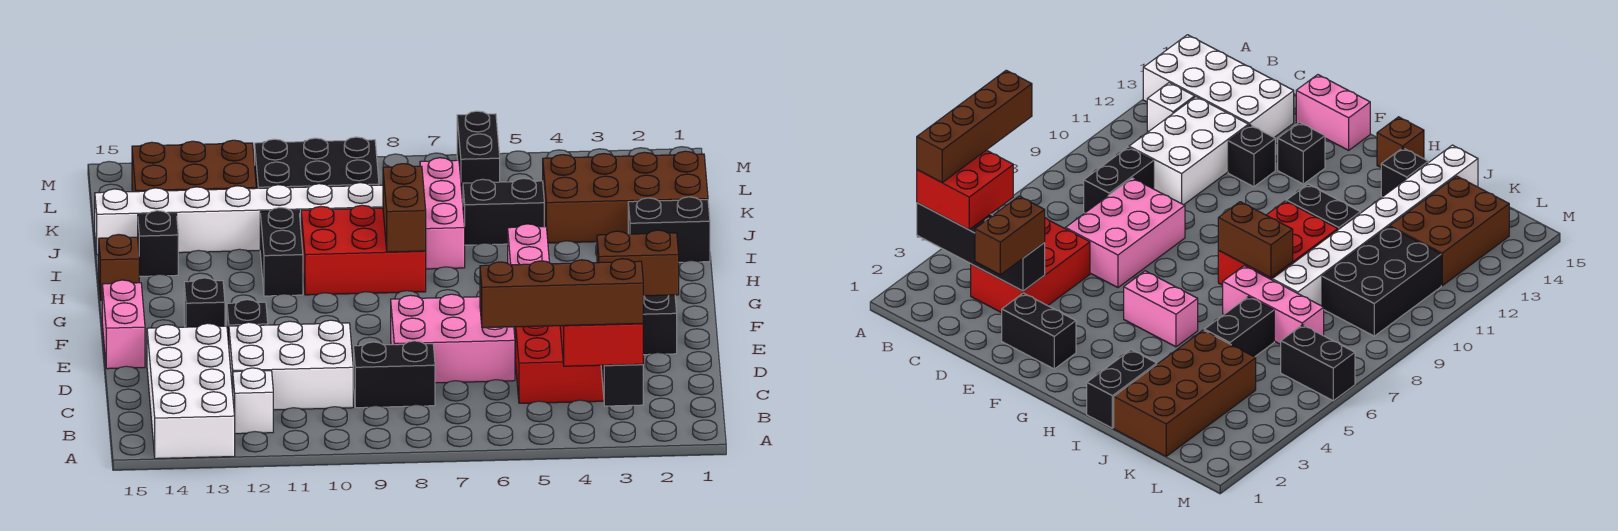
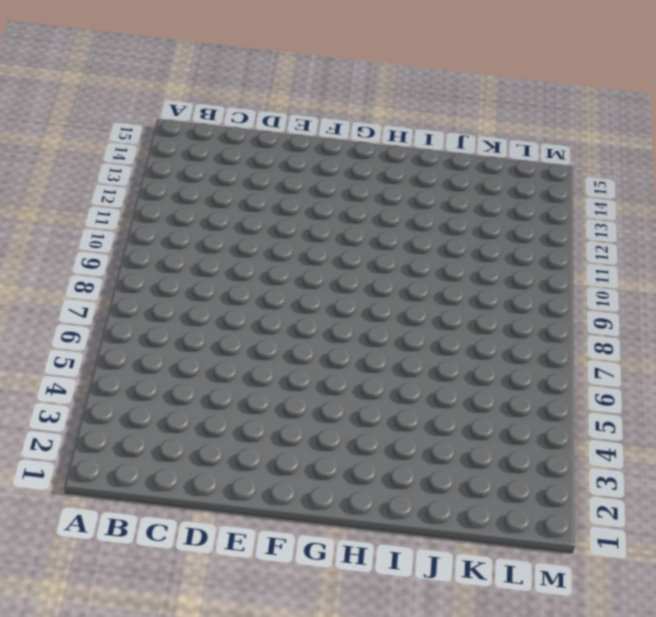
none -> white 2x4 brick [147,323,235,459]
none -> white 1x1 brick [233,368,273,434]
none -> red 2x3 brick [515,326,604,403]

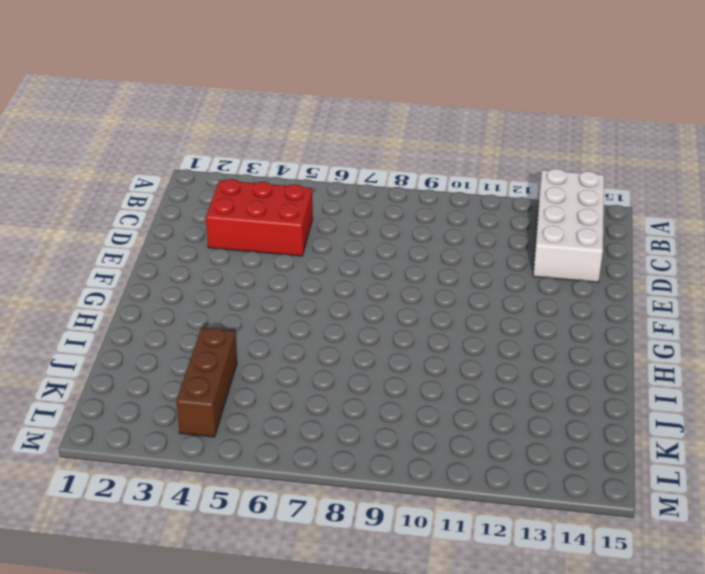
brown 1x3 brick [176,328,237,437] -> brown 2x4 brick [543,151,708,243]
none -> white 1x1 brick [233,368,273,434]
none -> black 1x2 brick [354,341,435,408]
none -> white 2x3 brick [229,320,353,410]

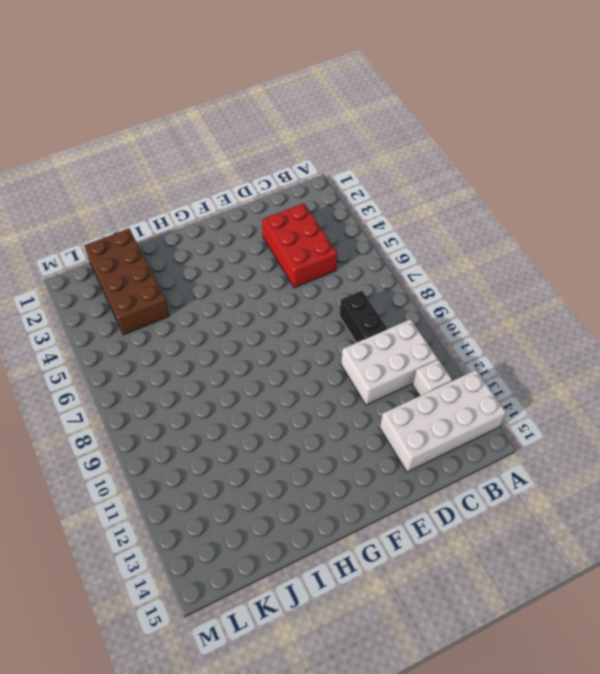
white 2x3 brick [341,319,438,405] -> white 2x3 brick turned to [229,320,353,410]
none -> pink 2x3 brick [391,294,515,383]
none -> black 1x2 brick [643,295,677,355]
none -> black 1x1 brick [227,300,268,344]

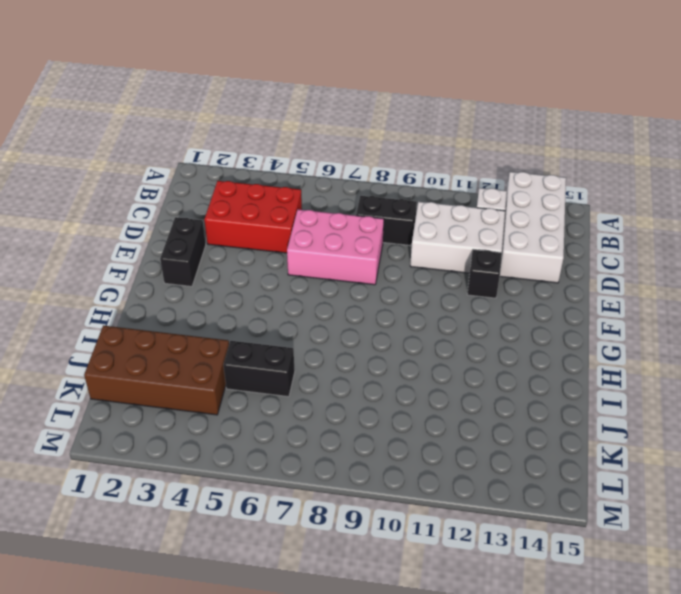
none -> pink 1x2 brick [102,280,145,369]
none -> black 1x1 brick [184,278,225,327]
none -> pink 1x2 brick [508,224,549,265]

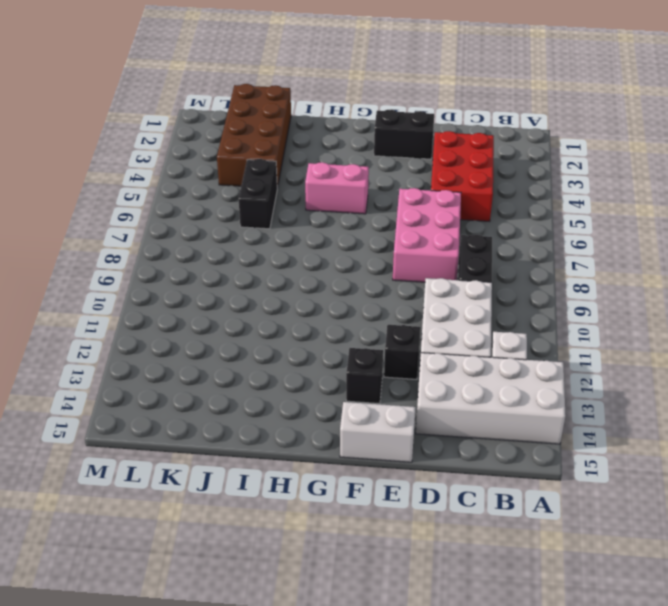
white 1x2 brick [340,402,416,462] -> pink 1x2 brick [102,280,145,369]
none -> red 2x3 brick [301,205,426,295]
none -> black 1x2 brick [260,208,303,296]
none -> brown 1x1 brick [99,235,139,300]

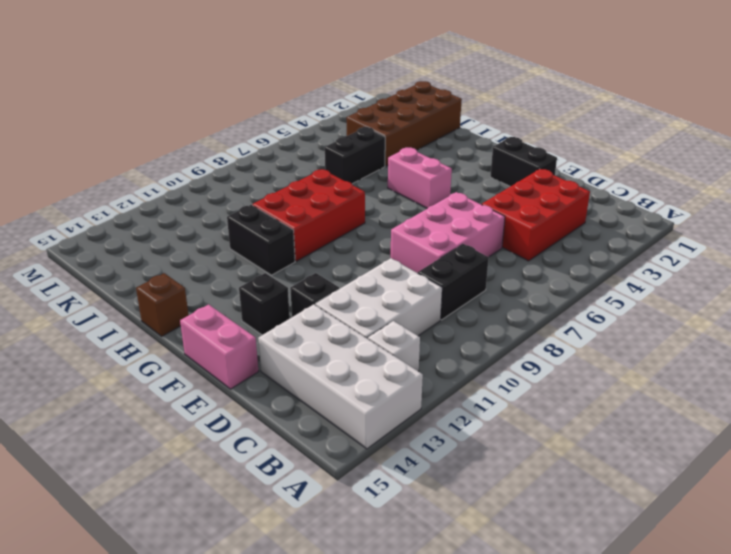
none -> black 1x2 brick [628,197,710,262]
none -> pink 1x3 brick [420,158,465,269]
none -> black 1x1 brick [138,211,178,276]

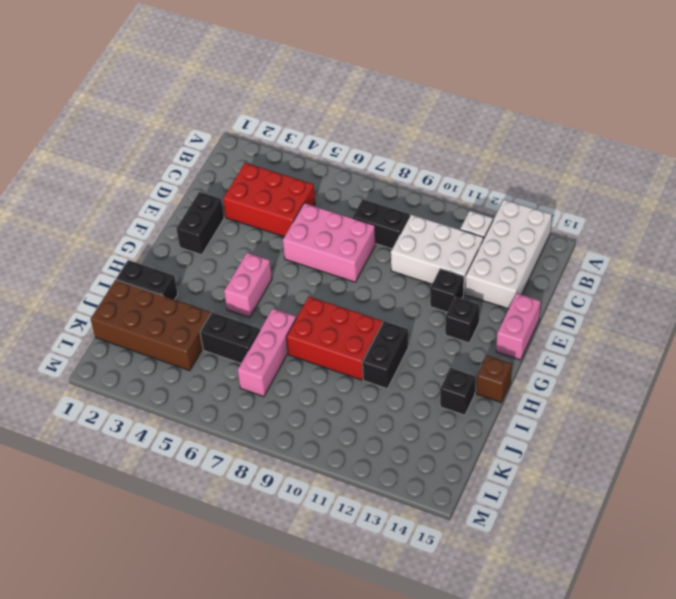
none -> white 1x8 brick [95,183,383,255]
none -> black 2x3 brick [255,137,379,188]
none -> brown 2x3 brick [132,140,256,192]

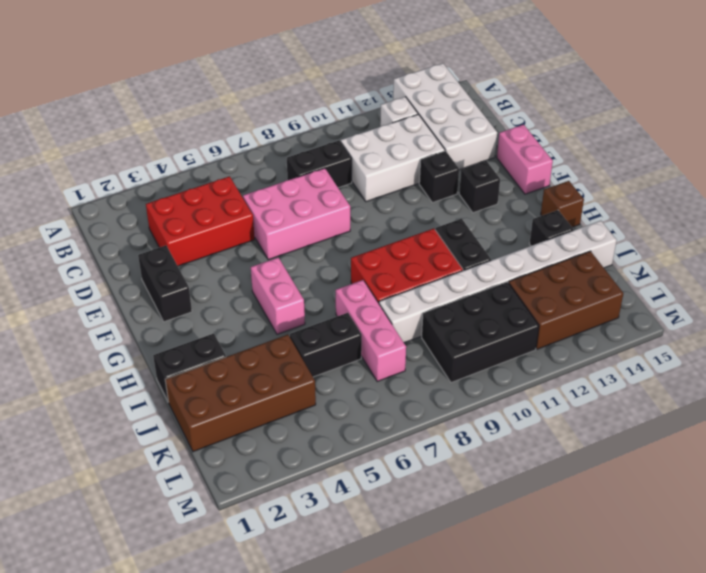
none -> black 1x2 brick [457,111,500,200]
none -> black 1x4 brick [601,364,643,406]
none -> brown 1x2 brick [383,164,426,252]

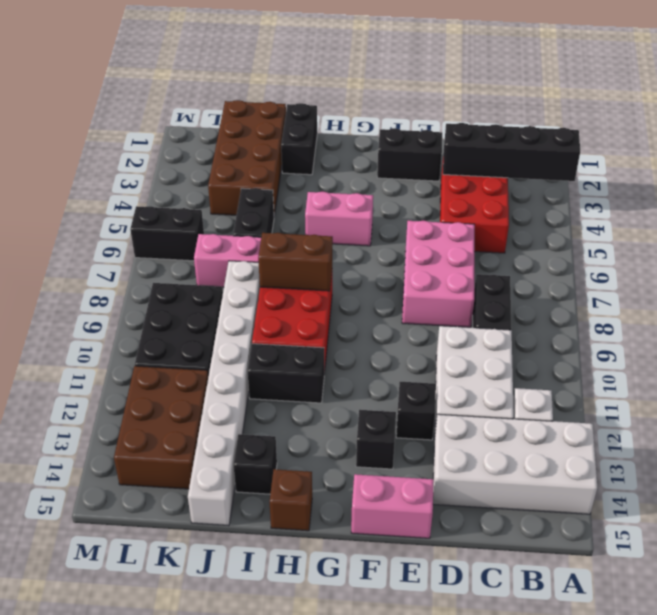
none -> red 2x2 brick [560,324,643,366]
none -> brown 1x2 brick [597,230,679,296]
none -> brown 1x4 brick [480,259,643,328]

